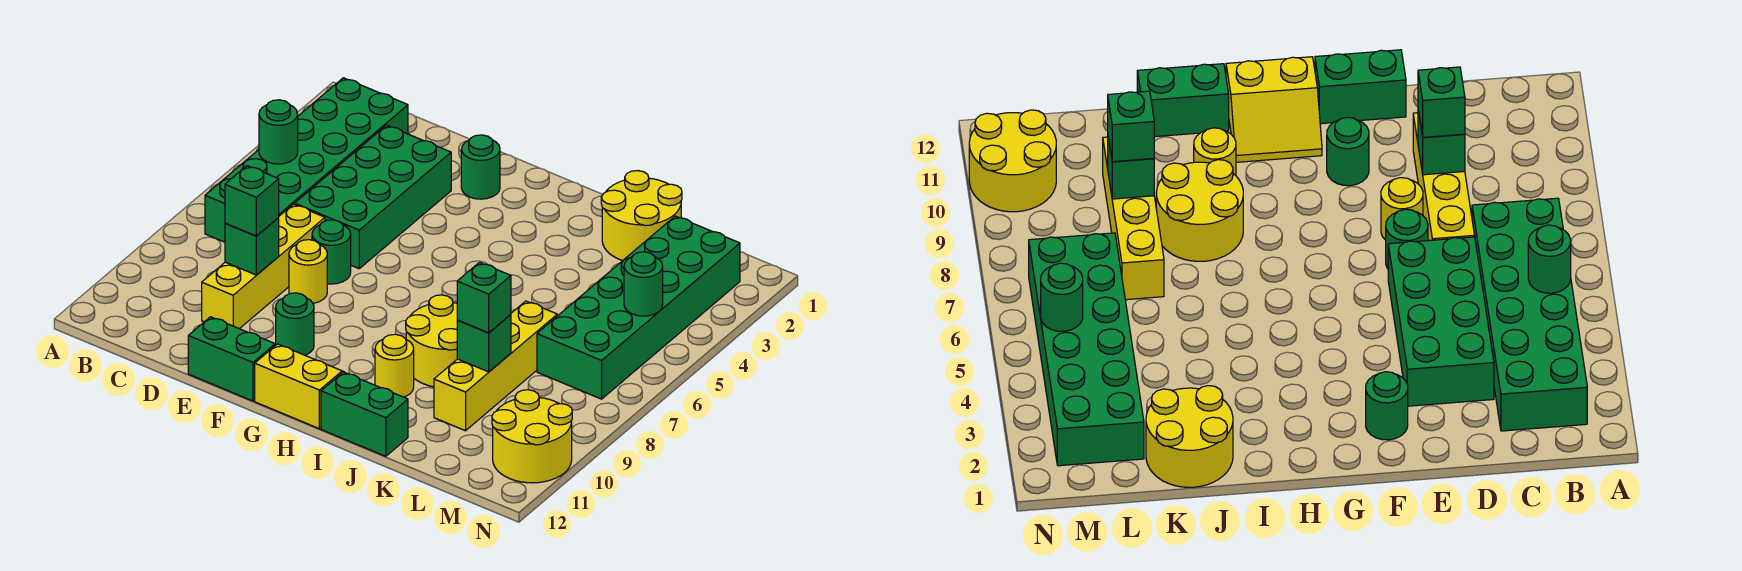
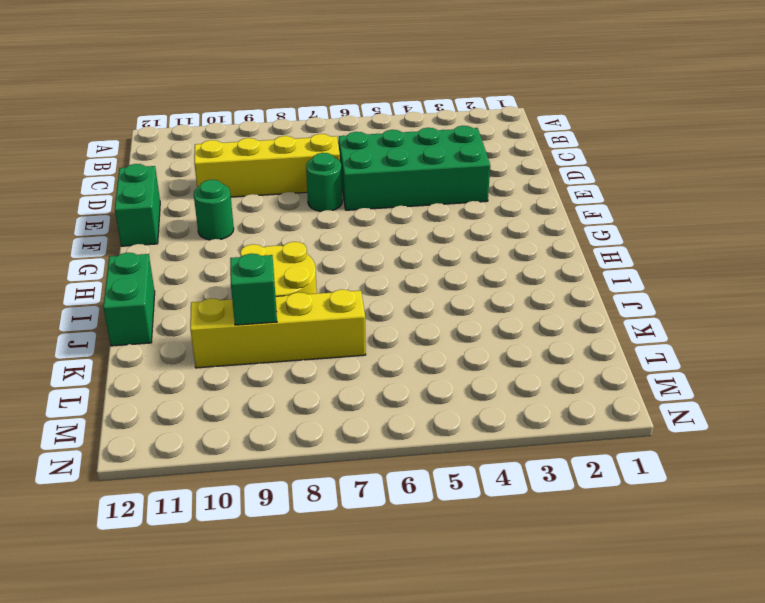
none -> green 2x6 brick [205,78,408,242]
none -> yellow 1x1 round brick [289,240,327,303]
none -> green 1x1 round brick [461,135,500,199]

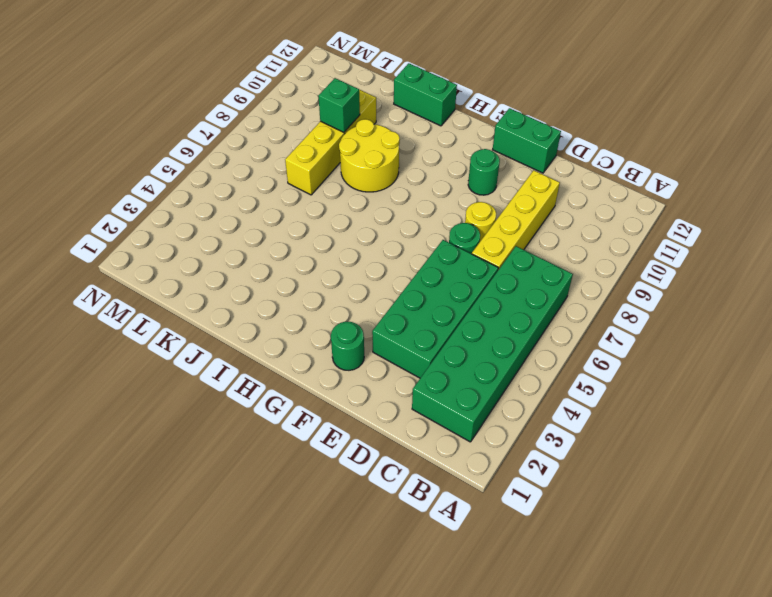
none -> yellow 2x2 slope [255,344,343,429]
none -> yellow 1x1 round brick [375,334,414,397]
none -> yellow 2x2 round brick [601,171,682,261]

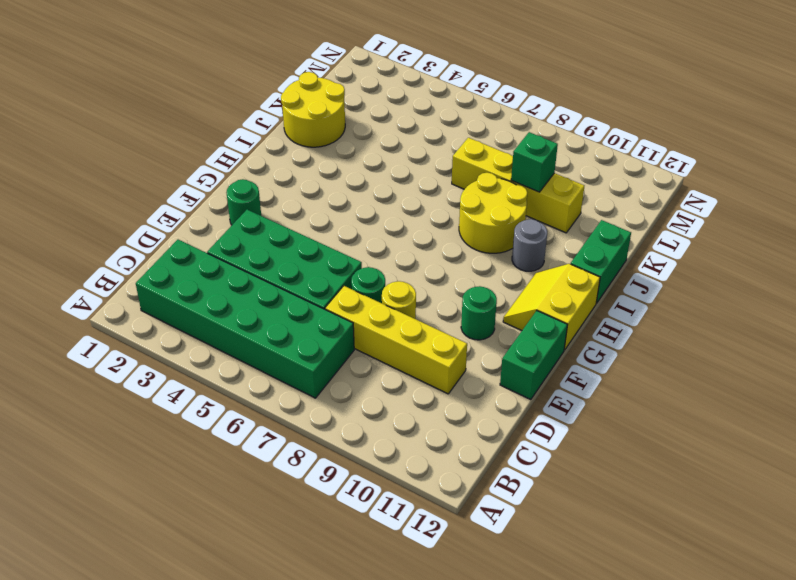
grey 1x1 round brick [512,219,547,271] -> yellow 1x1 round brick [375,334,414,397]
none -> green 2x6 brick [537,216,740,399]
none -> yellow 2x2 round brick [492,390,572,483]
none -> green 1x1 round brick [259,100,298,164]

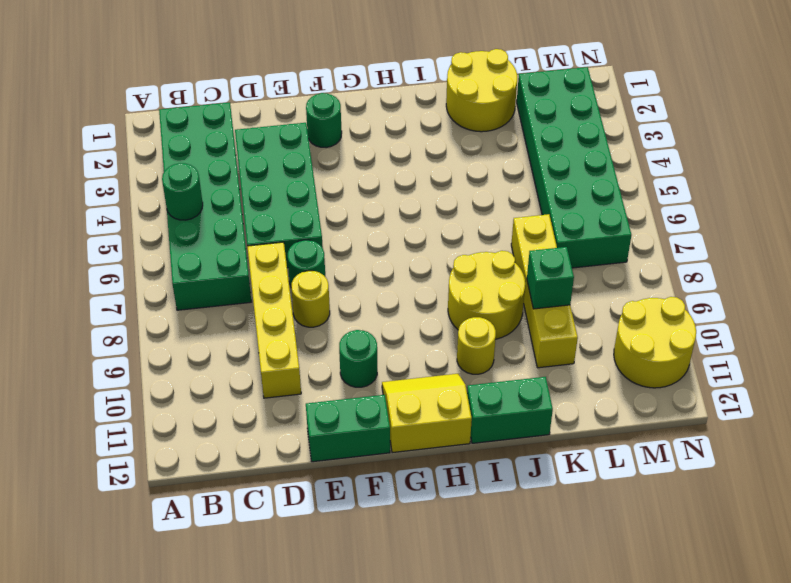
none -> green 1x1 brick [225,218,279,275]
none -> green 1x1 round brick [624,252,663,316]
none -> green 1x1 brick [225,166,279,236]

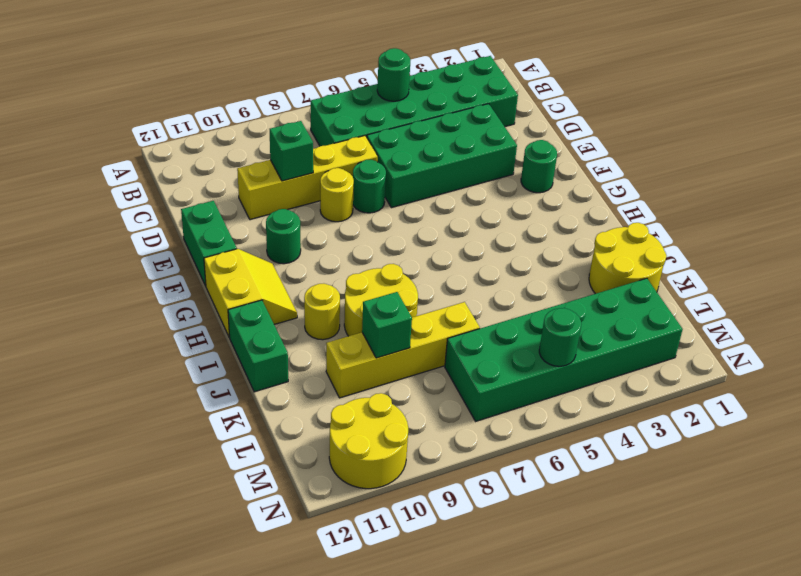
none -> green 1x1 brick [225,166,279,236]
none -> green 1x1 brick [457,262,511,333]

